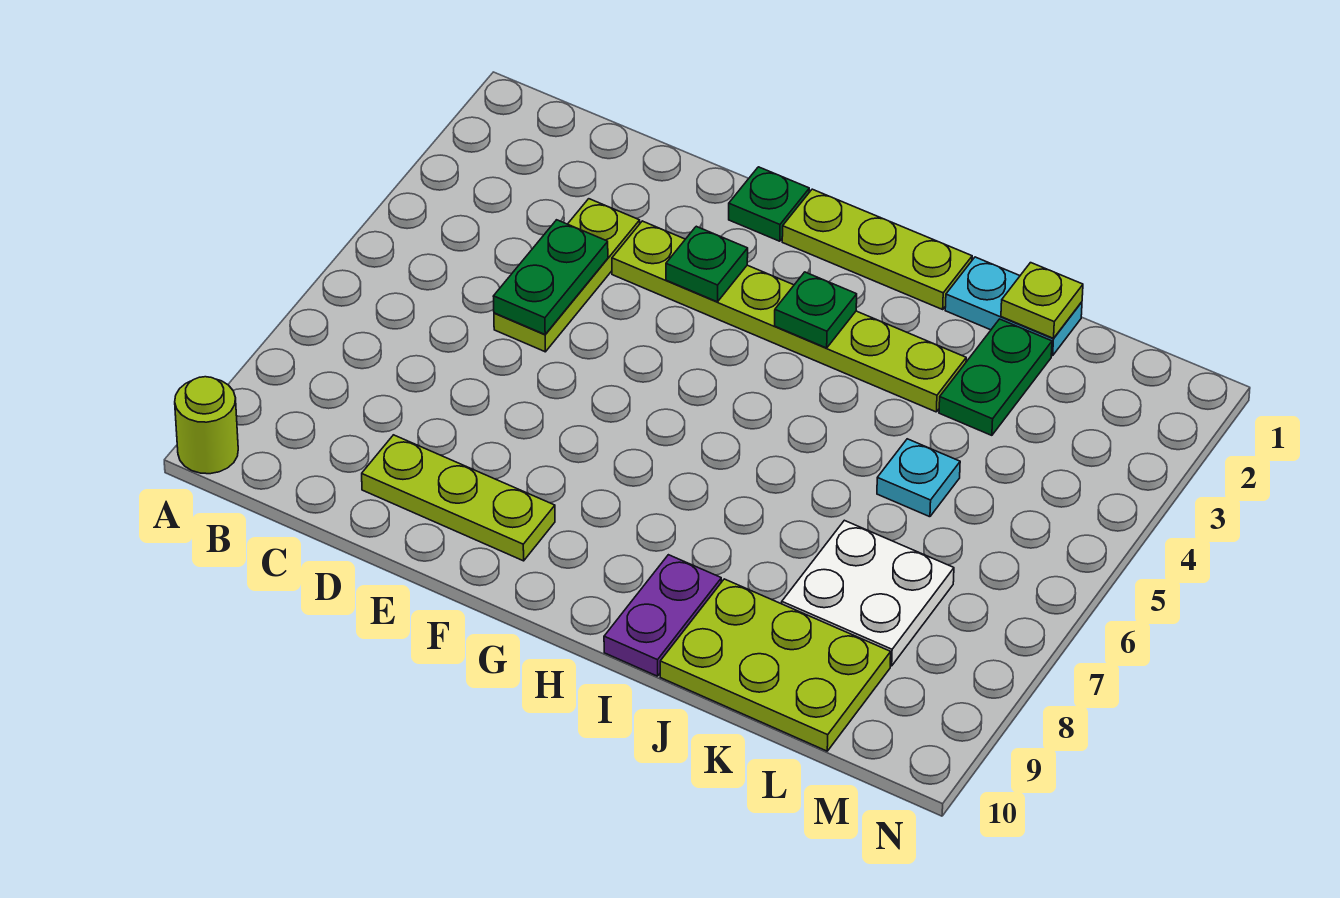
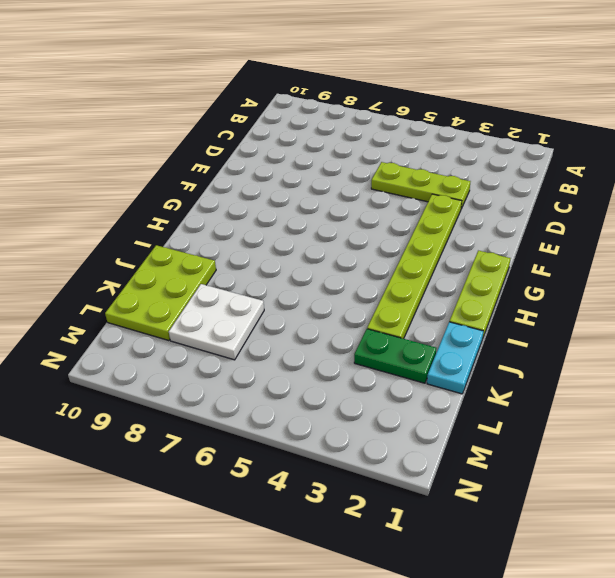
none -> lime 1x1 round brick [175,377,238,474]
none -> lime 1x3 plate [362,435,555,561]
none -> green 1x1 plate [729,167,809,241]

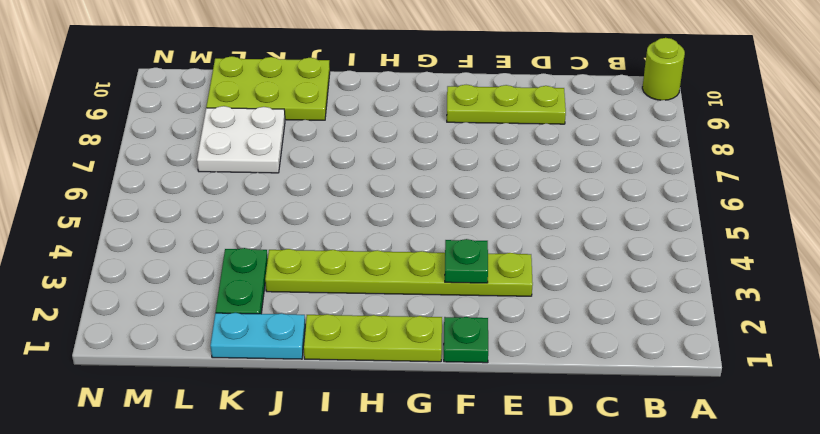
none -> lime 1x3 plate [494,199,640,352]
none -> purple 1x2 plate [604,555,721,676]
none -> cyan 1x1 plate [877,439,960,517]

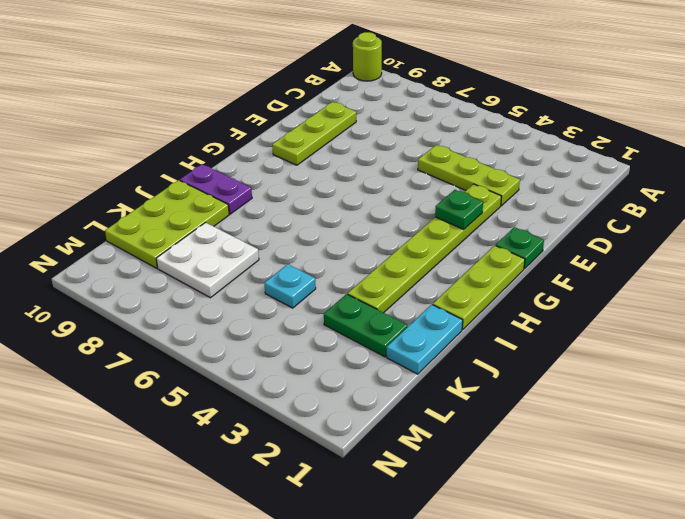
none -> green 1x2 plate [493,220,608,334]
none -> green 1x1 plate [775,272,857,348]
none -> lime 1x1 plate [1001,263,1083,338]

